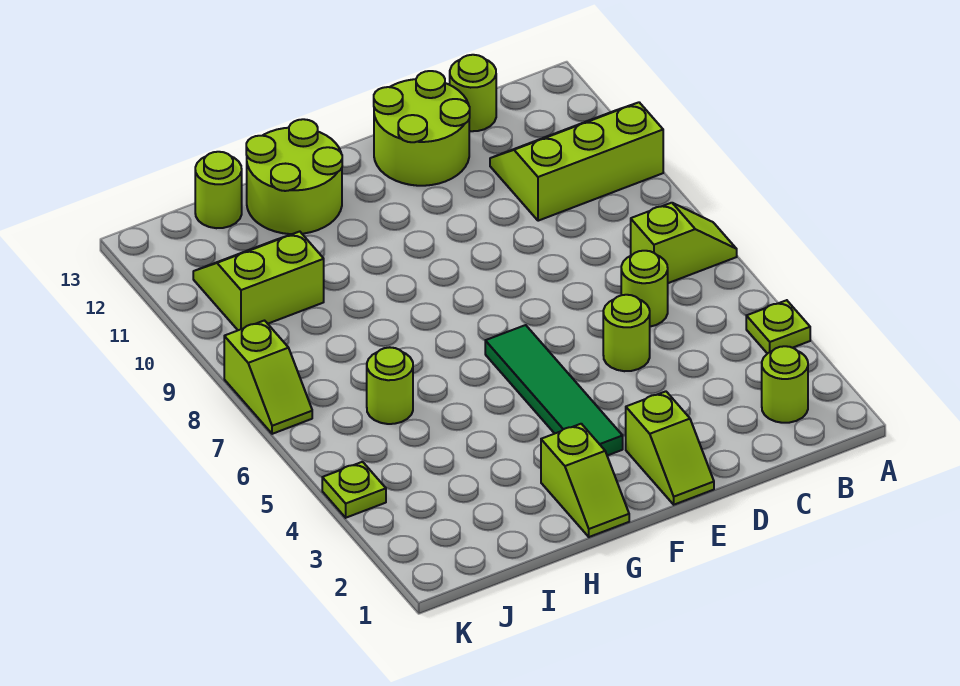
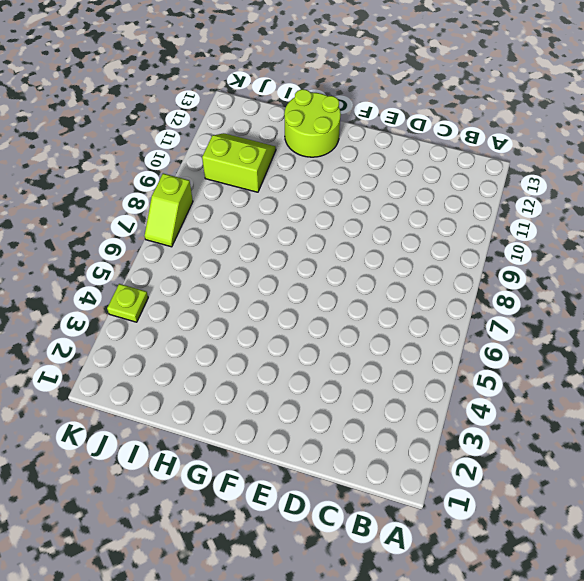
none -> lime 1x1 plate [746,300,810,354]
none -> lime 1x2 slope [631,203,737,283]
none -> lime 2x3 slope [490,102,663,221]

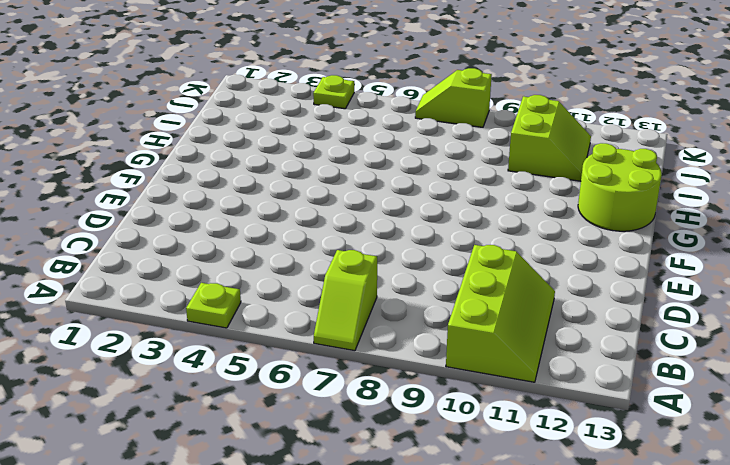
none -> lime 1x1 round brick [762,346,808,423]
none -> lime 1x1 round brick [621,251,668,327]
none -> lime 1x1 round brick [450,55,496,131]

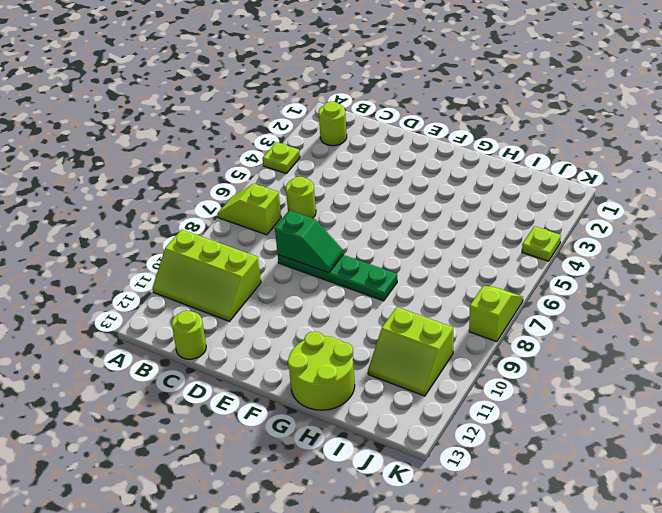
green 1x4 plate [278,255,397,301] -> none
green 1x2 slope [275,211,343,273] -> none
none -> lime 1x1 round brick [603,295,650,371]
none -> lime 2x2 round brick [374,71,470,186]
none -> lime 1x2 slope [626,391,714,505]

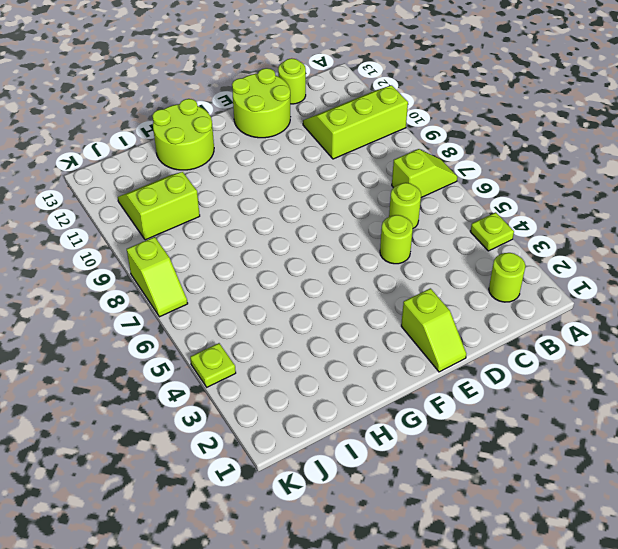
none -> green 1x4 tile [485,325,623,456]
none -> lime 1x2 slope [541,424,629,537]
none -> lime 1x1 round brick [367,348,413,424]

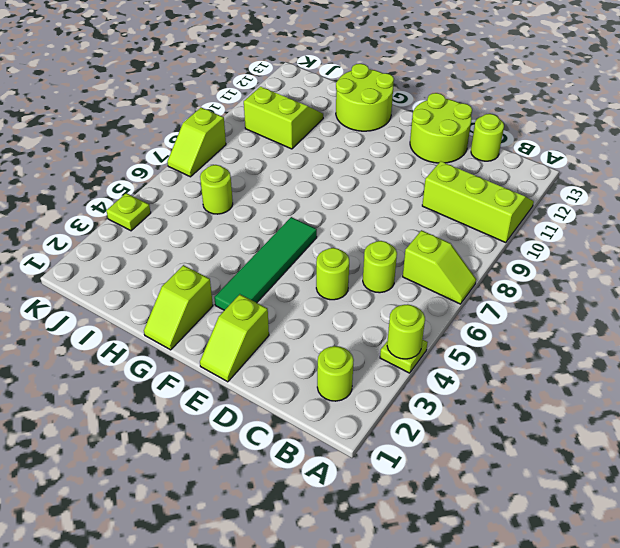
lime 1x1 round brick [387,304,425,359] -> lime 1x1 round brick moved to [195,152,242,228]

